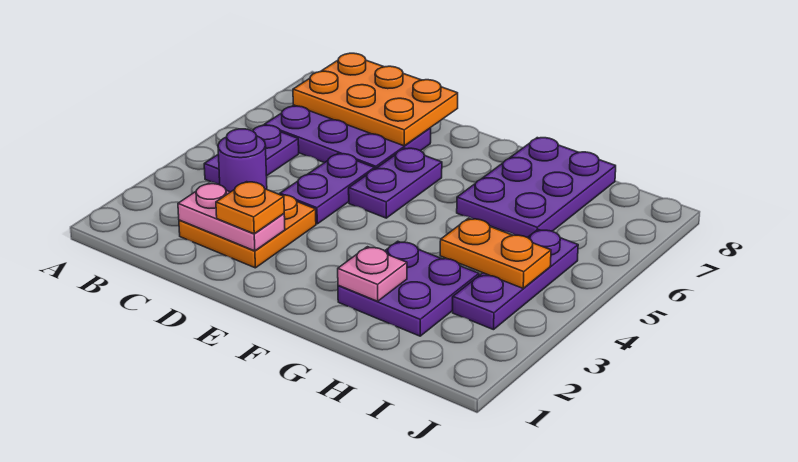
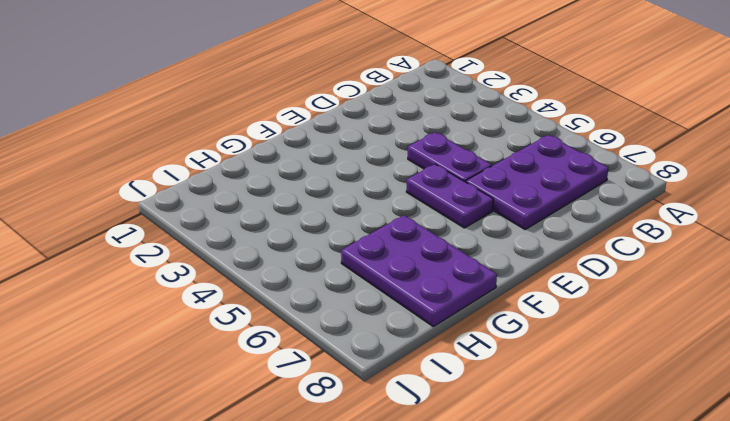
none -> purple 1x2 plate [204,125,299,185]
none -> orange 2x2 plate [179,195,316,268]
none -> purple 2x2 plate [338,241,479,336]

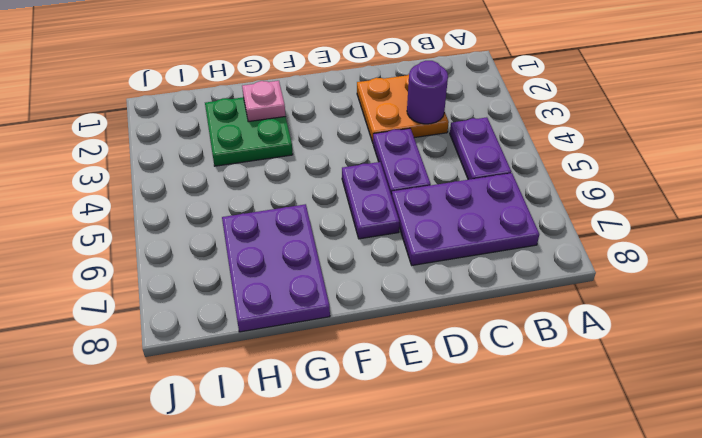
green 2x2 plate [205,97,293,166] -> purple 2x2 plate [338,241,479,336]
none -> purple 1x3 plate [453,230,578,330]
none -> orange 2x3 plate [293,53,458,146]
none -> pink 1x2 plate [178,183,285,251]

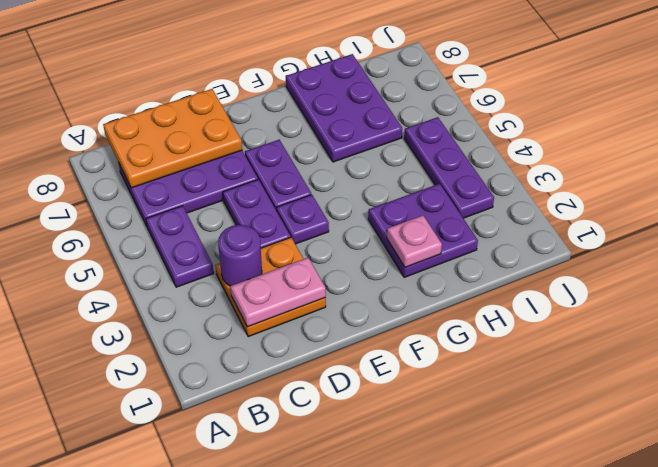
purple 1x1 plate [277,195,329,244] -> none
none -> orange 1x2 plate [440,218,551,288]
none -> orange 1x1 plate [216,182,284,234]

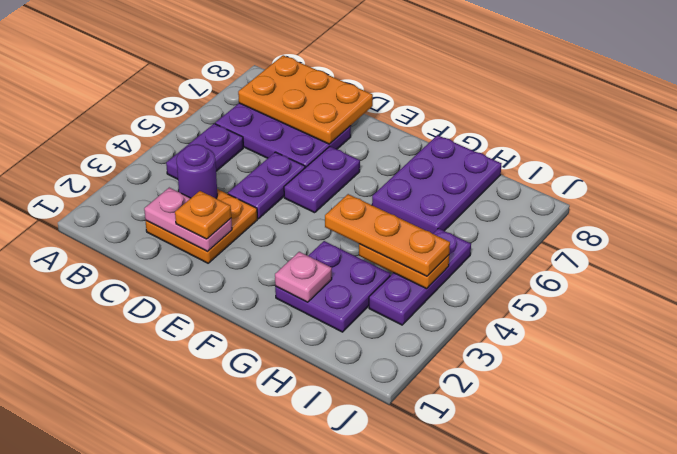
orange 1x3 plate [325,194,450,276] -> none

